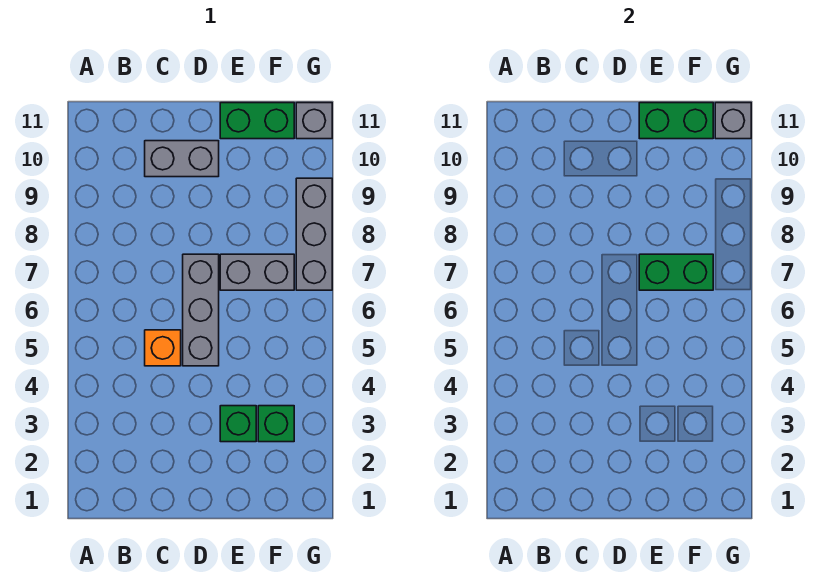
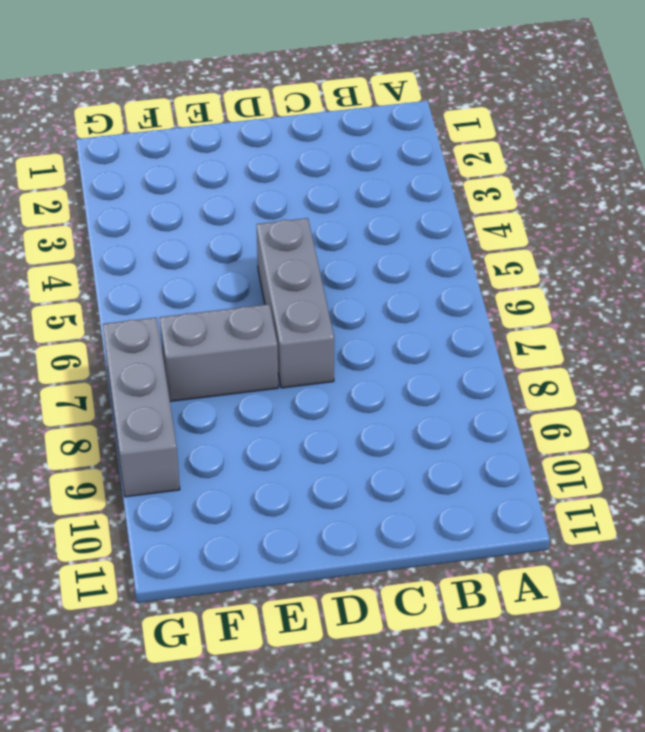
none -> orange 1x1 brick [145,330,181,366]
none -> grey 1x2 brick [145,141,219,177]
none -> green 1x1 brick [220,406,256,442]

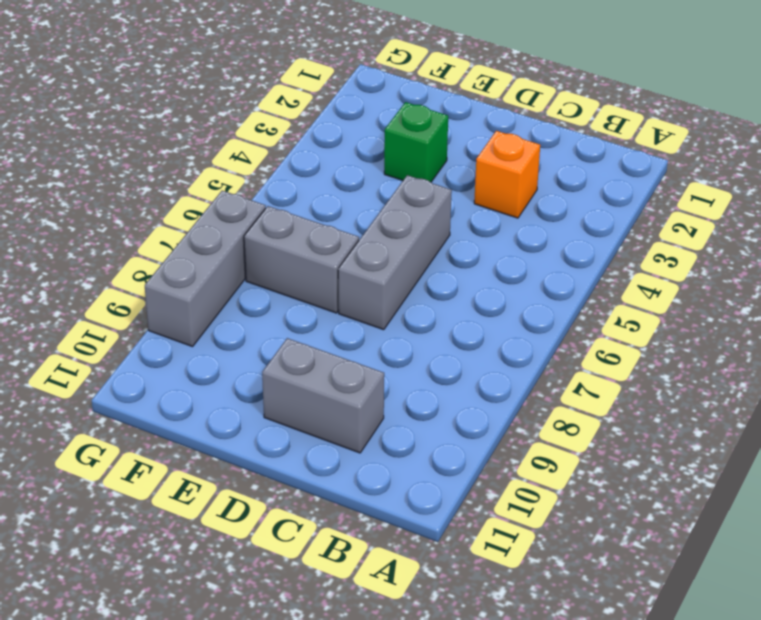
orange 1x1 brick [474,131,540,218] -> orange 1x1 brick moved to [145,330,181,366]
none -> green 1x2 brick [220,103,294,139]
none -> green 1x1 brick [258,406,294,442]
none -> grey 1x1 brick [296,103,332,139]

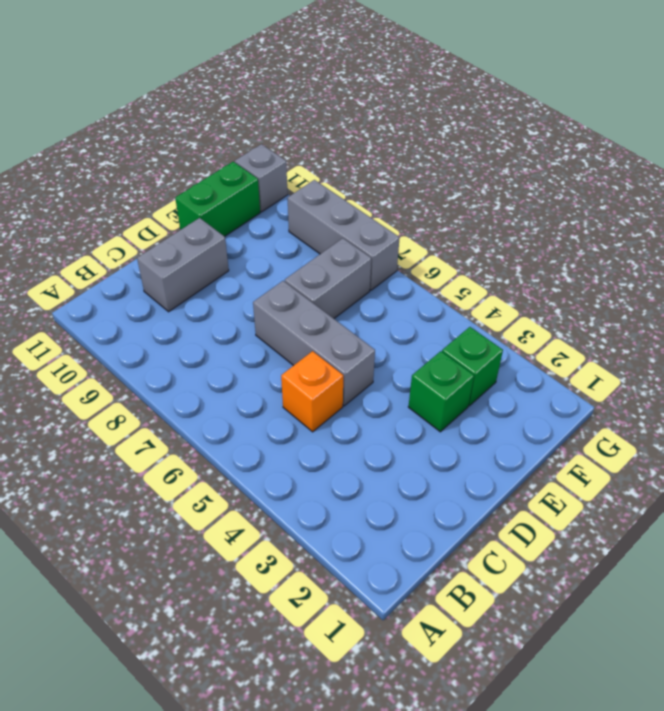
none -> green 1x2 brick [639,254,713,290]
none -> green 1x2 brick [639,103,713,139]
none -> grey 1x1 brick [715,103,751,139]

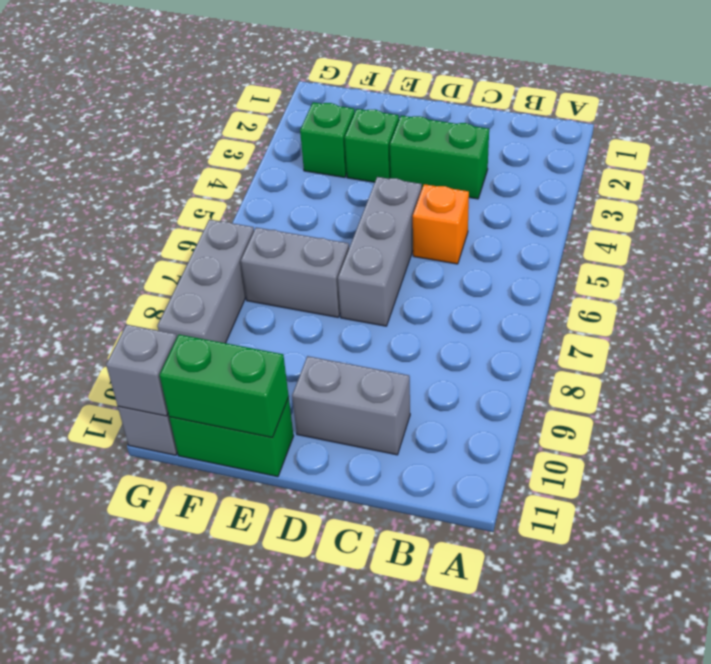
green 1x2 brick [390,115,489,199] -> green 1x2 brick moved to [639,254,713,290]

